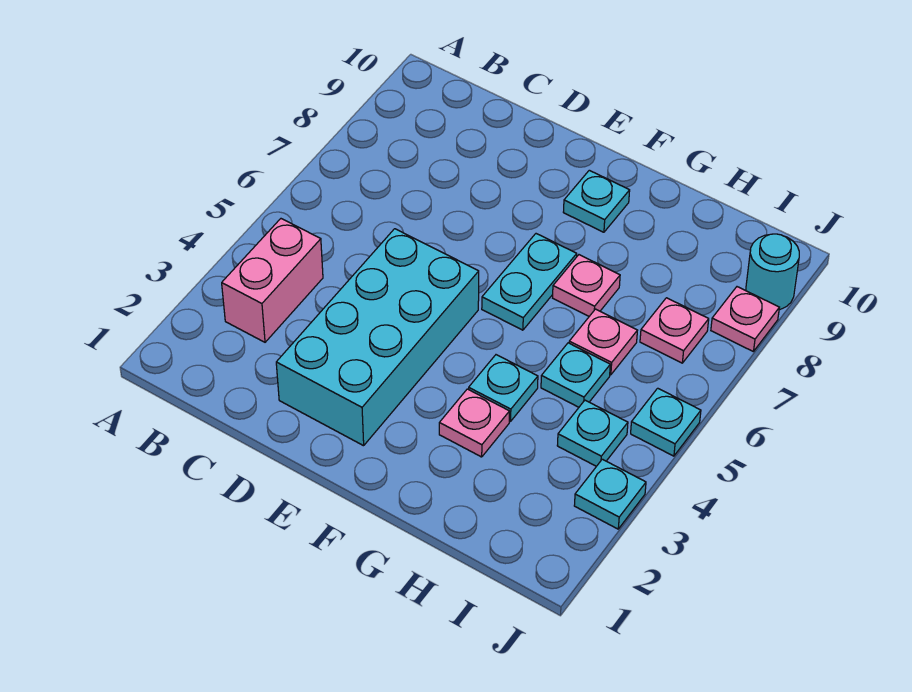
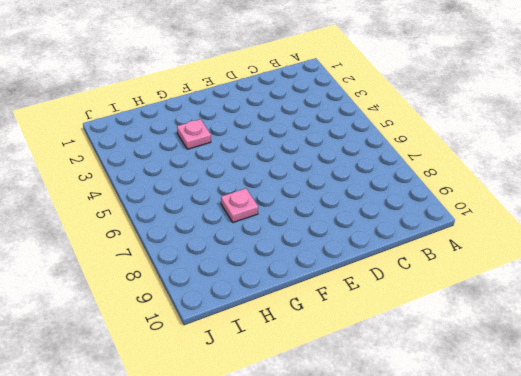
none -> pink 1x2 brick [222,219,323,342]
none -> cyan 2x4 brick [276,229,479,446]
none -> cyan 1x2 plate [482,234,577,330]

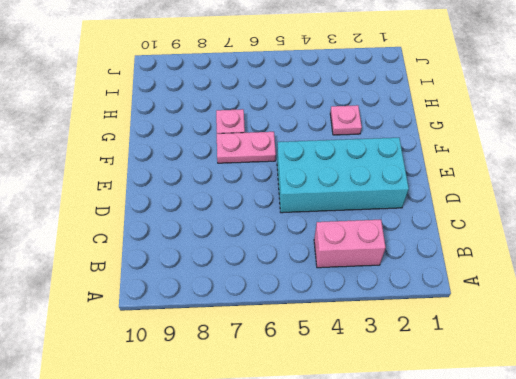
pink 1x2 plate [217,132,276,163] -> cyan 1x2 plate [482,234,577,330]
none -> cyan 1x1 plate [563,170,630,232]
none -> cyan 1x1 plate [469,355,538,421]
none -> cyan 1x1 plate [541,343,610,407]

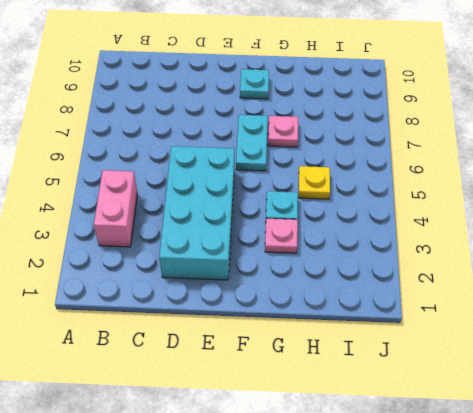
yellow 1x1 plate [299,166,330,199] -> cyan 1x1 plate [541,343,610,407]
none -> pink 1x1 plate [569,309,637,375]
none -> cyan 1x1 plate [557,400,628,466]
none -> pink 1x1 plate [640,298,709,363]

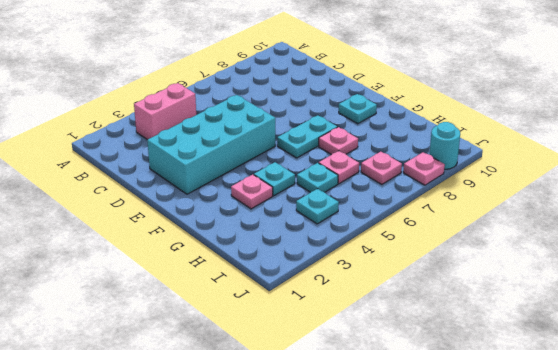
none -> cyan 1x1 plate [574,459,646,529]
none -> cyan 1x1 plate [631,388,701,456]

